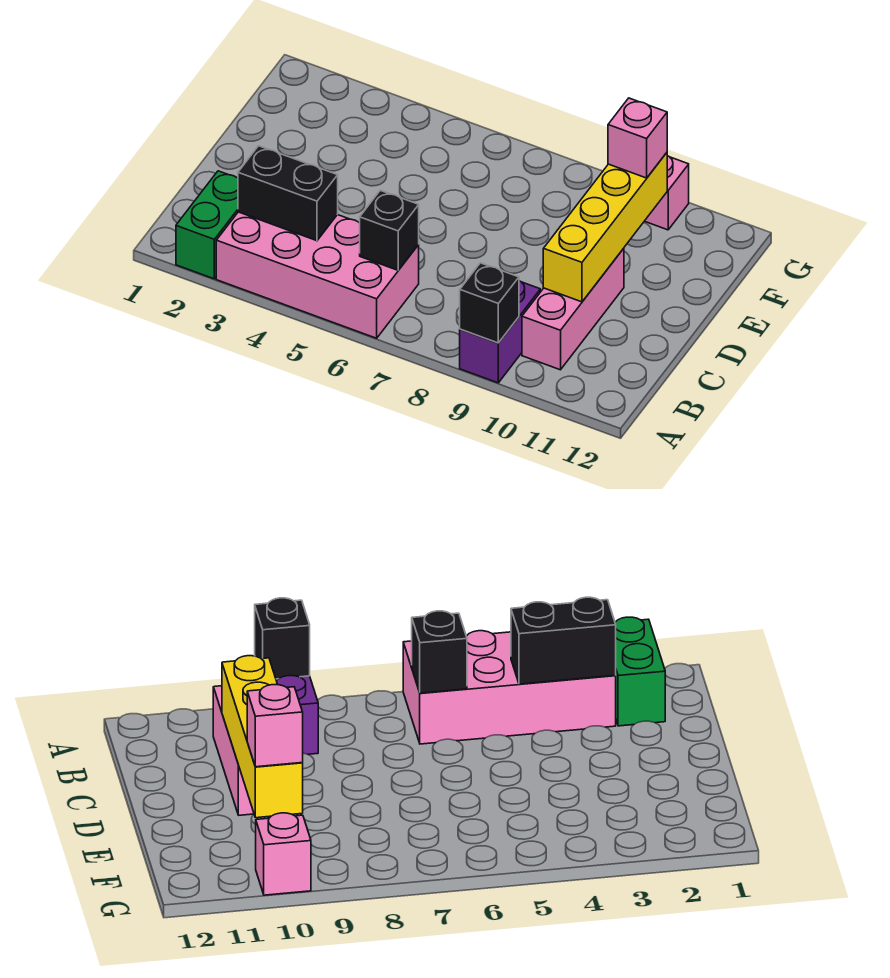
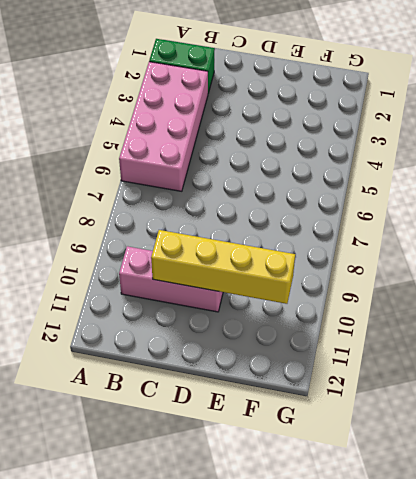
none -> purple 1x2 brick [460,281,540,383]
none -> pink 1x1 brick [645,156,689,230]

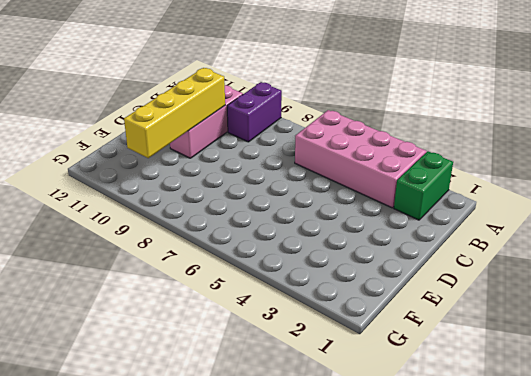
none -> pink 1x1 brick [645,156,689,230]
none -> black 1x1 brick [460,263,519,343]

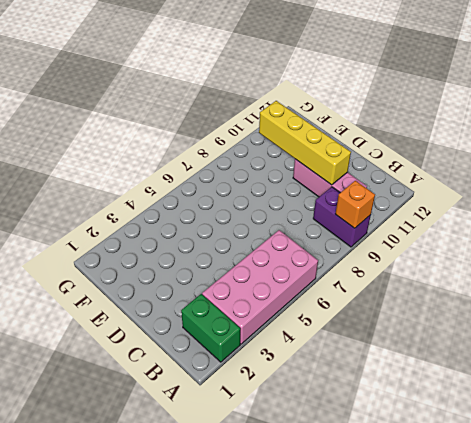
orange 1x1 brick [336,181,375,228] -> black 1x1 brick [460,263,519,343]
none -> pink 1x1 brick [645,156,689,230]
none -> black 1x2 brick [238,146,338,241]

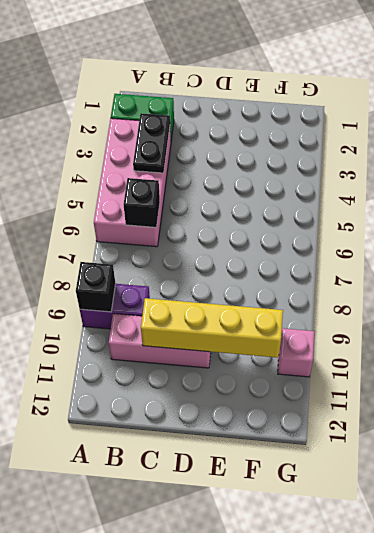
black 1x2 plate [133,113,170,173] -> black 1x2 brick [238,146,338,241]
none -> pink 1x1 brick [608,98,667,178]

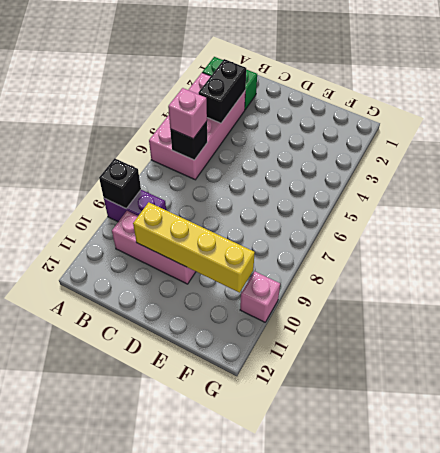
pink 1x1 brick [168,88,207,139] -> pink 1x1 brick moved to [608,98,667,178]

